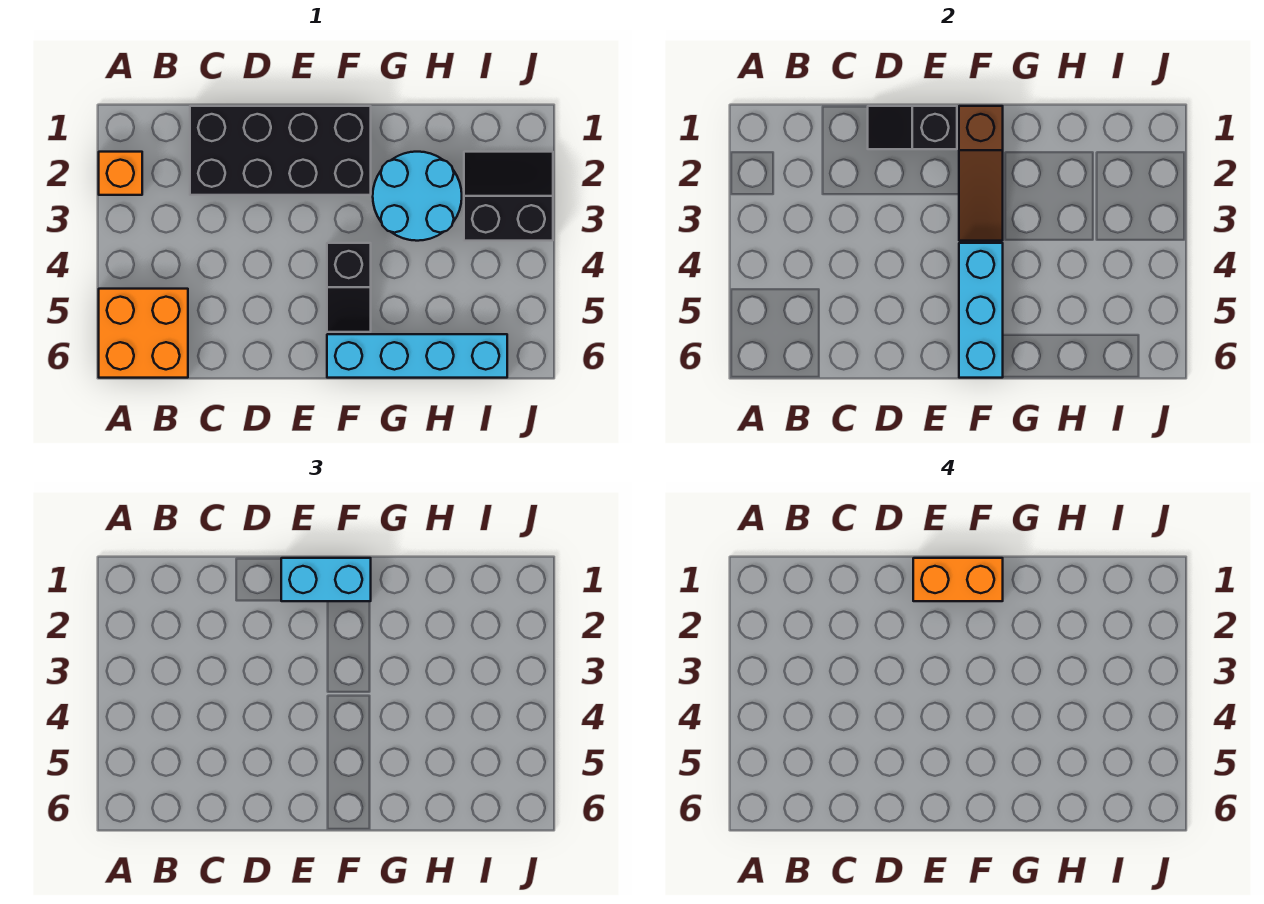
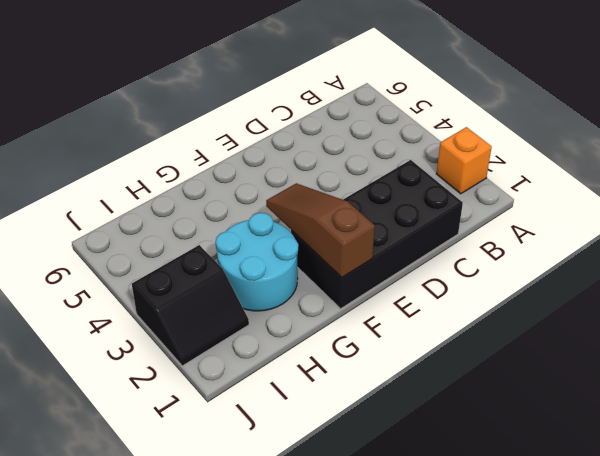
none -> orange 2x2 brick [99,289,188,378]
none -> black 1x2 slope [327,243,371,332]
none -> cyan 1x4 brick [327,334,507,378]

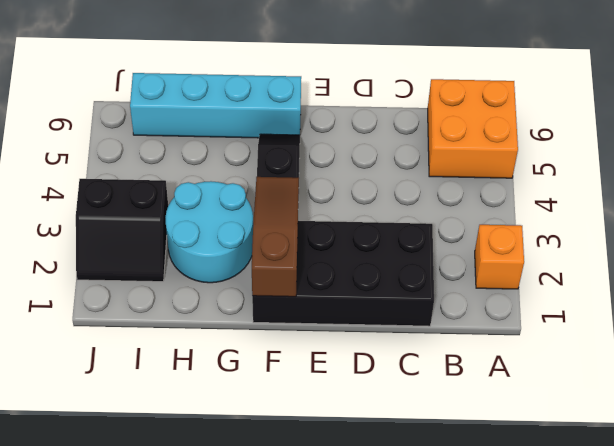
none -> black 1x2 slope [868,106,957,149]
none -> cyan 1x3 brick [959,243,1003,378]
none -> cyan 1x2 brick [281,558,371,601]

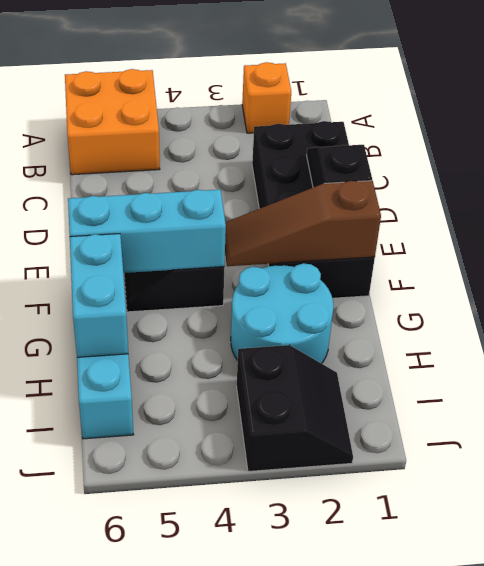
cyan 1x2 brick [70,234,128,357] -> cyan 1x2 brick moved to [281,558,371,601]
none -> orange 1x2 brick [913,558,1003,601]

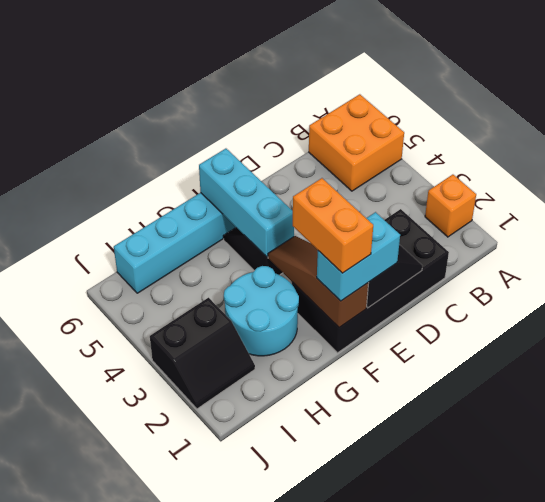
orange 1x2 brick [293,178,373,273] -> orange 1x2 brick turned to [913,558,1003,601]

